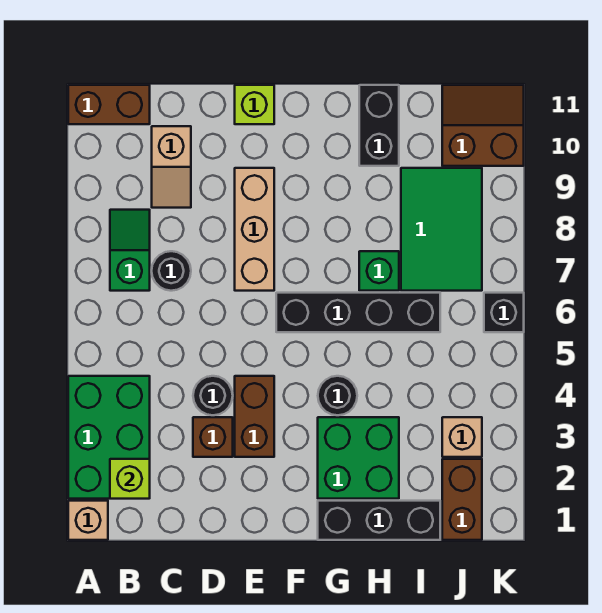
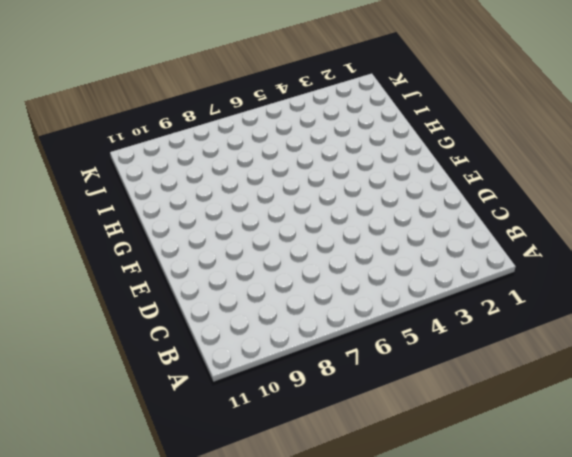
none -> tan 1x1 brick [68,501,108,540]
none -> green 2x3 brick [68,376,150,499]
none -> brown 1x2 brick [68,85,150,124]

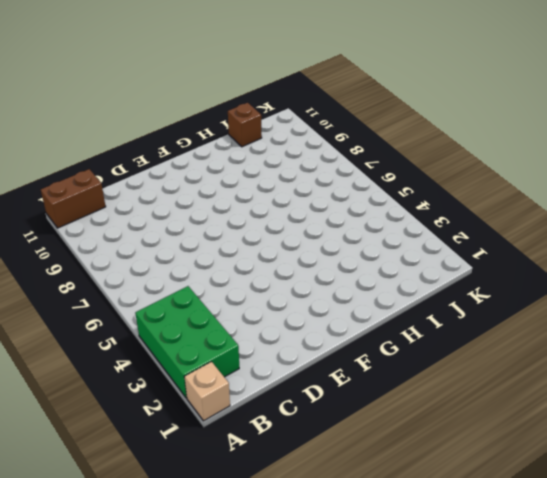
brown 1x1 brick [228,103,262,147] -> brown 1x1 brick moved to [193,417,233,457]
none -> green 1x2 slope [110,210,150,291]
none -> black 1x1 round brick [152,251,191,291]
none -> tan 1x2 slope [152,126,191,208]

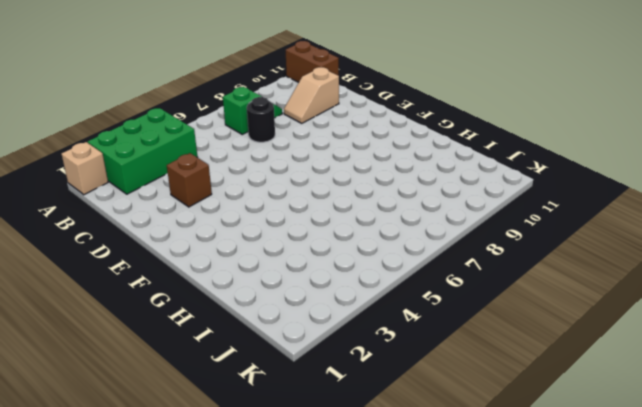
none -> black 1x1 round brick [193,376,233,415]
none -> brown 1x2 brick [235,376,274,457]
none -> tan 1x3 brick [235,168,274,291]

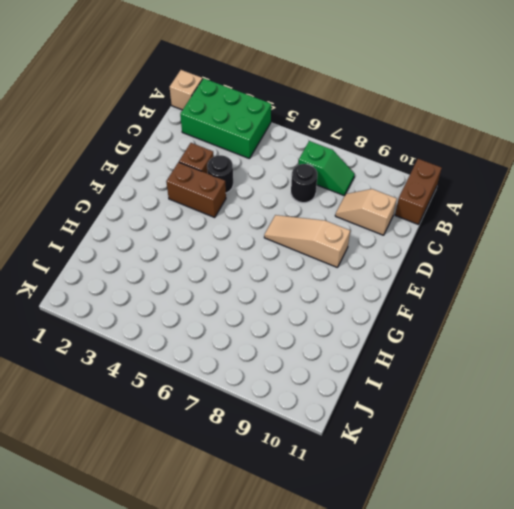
tan 1x3 slope [264,215,350,267] -> tan 1x3 brick [235,168,274,291]
none -> lime 1x1 brick [235,85,274,124]
none -> black 1x4 brick [276,293,440,332]
none -> black 1x3 brick [318,501,440,540]

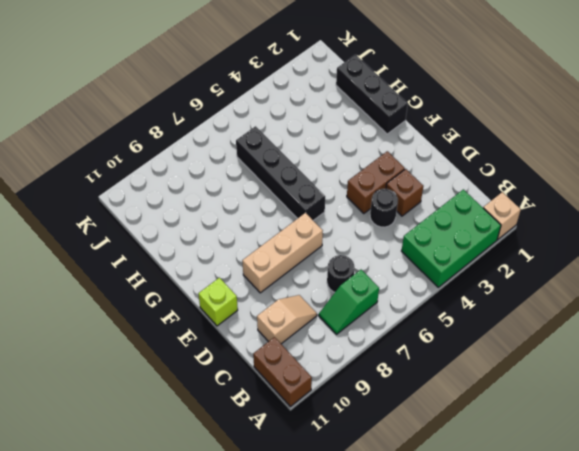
none -> green 2x2 brick [318,417,399,499]
none -> black 1x1 round brick [318,376,357,415]
none -> green 1x1 brick [359,251,399,291]

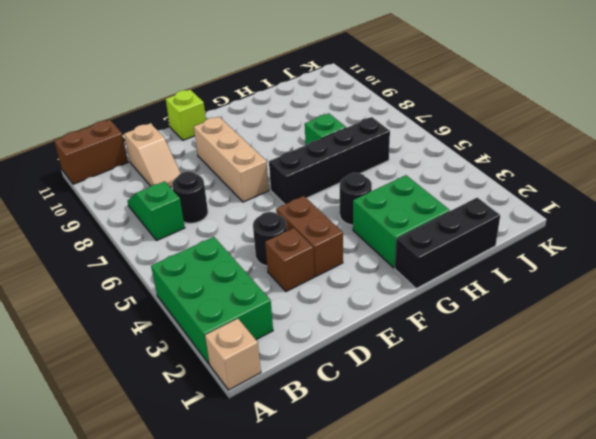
none -> black 1x2 brick [359,85,399,166]
none -> green 2x3 tile [401,168,482,291]
none -> brown 1x2 brick [442,459,482,540]

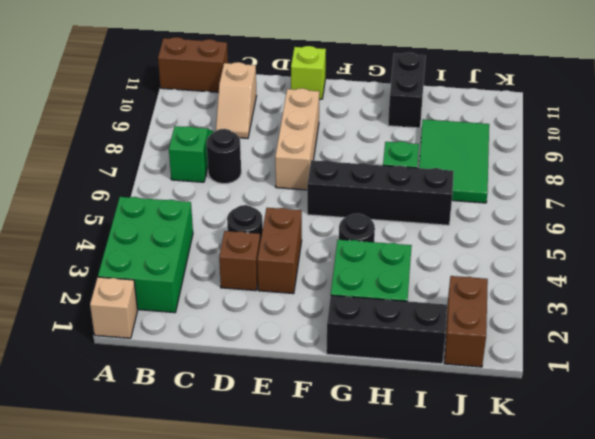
none -> tan 1x1 brick [442,417,482,457]
none -> brown 2x2 slope [442,85,524,166]
none -> black 1x1 brick [484,293,524,332]

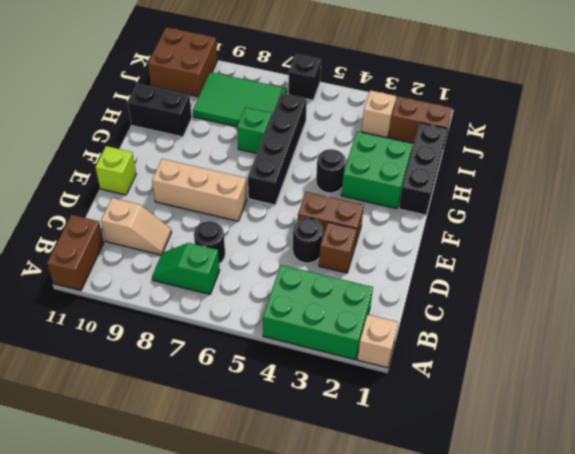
brown 2x2 brick [148,27,218,97] -> brown 2x2 slope [442,85,524,166]
none -> lime 1x1 brick [110,459,150,499]

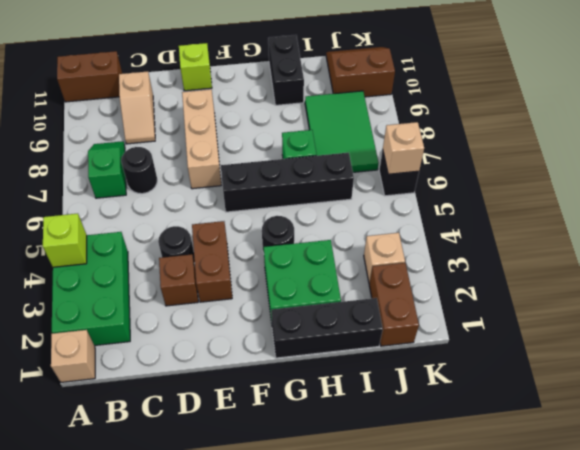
lime 1x1 brick [43,214,87,267] -> lime 1x1 brick moved to [110,459,150,499]
tan 1x1 brick [383,122,424,174] -> none

